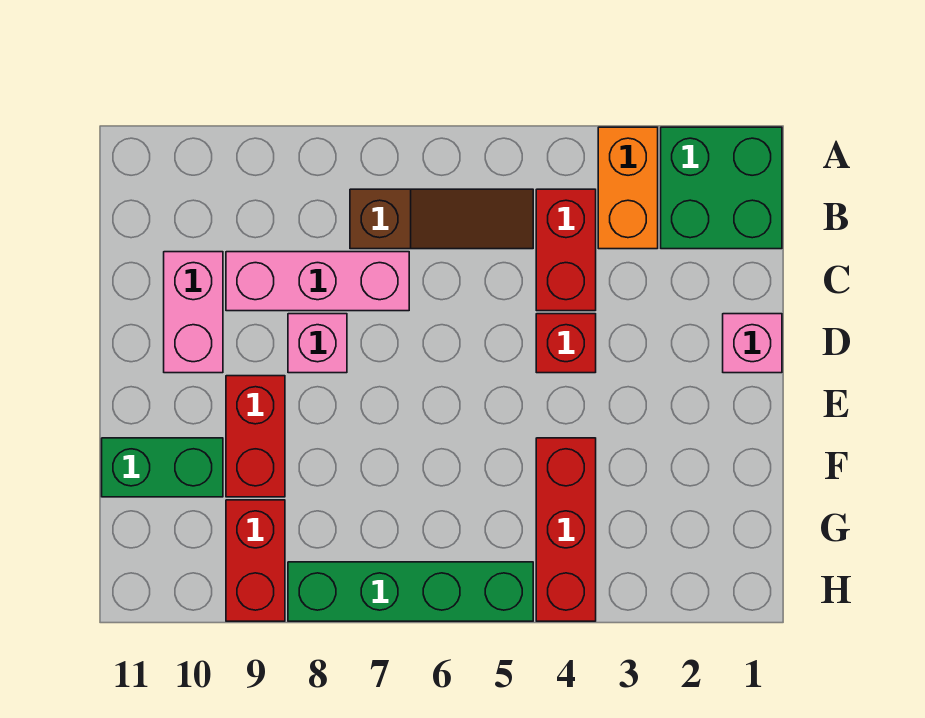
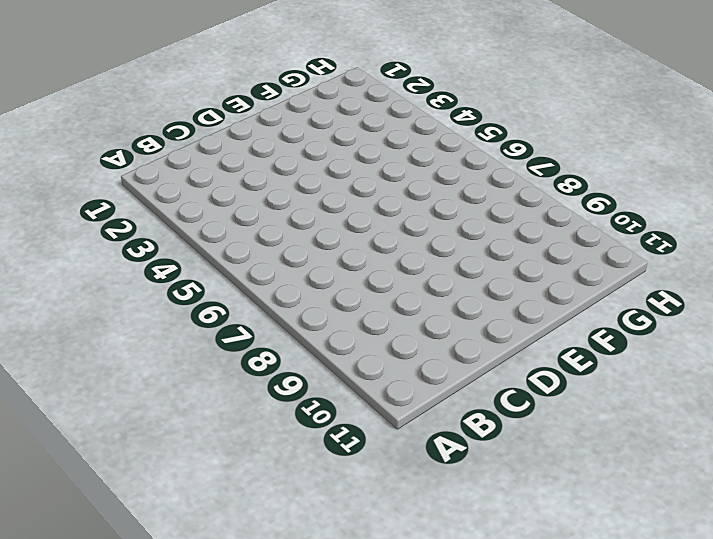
none -> green 2x2 brick [661,127,782,249]
none -> orange 1x2 brick [598,127,658,249]
none -> red 1x2 brick [536,189,596,311]

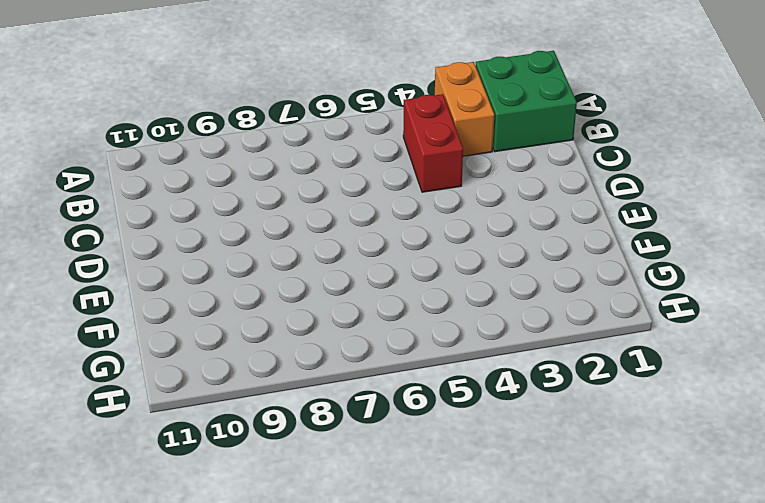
none -> brown 1x3 slope [350,189,533,249]
none -> pink 1x3 brick [226,252,409,311]
none -> pink 1x2 brick [164,252,223,373]

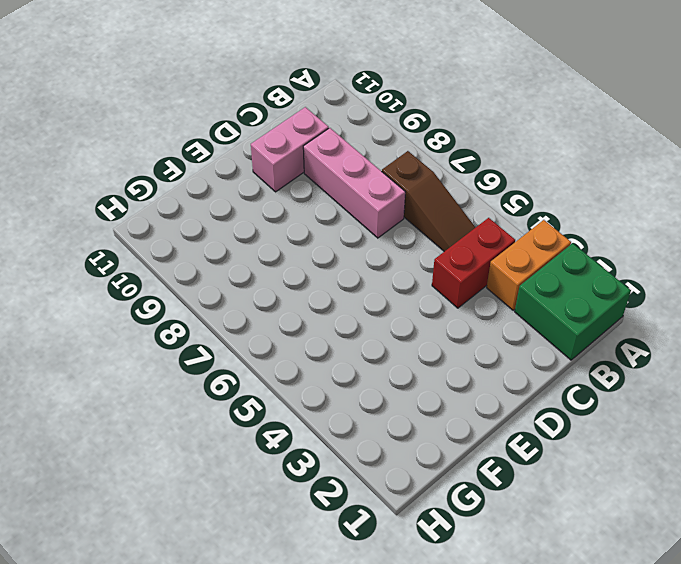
none -> pink 1x1 brick [723,314,782,373]
none -> red 1x1 brick [536,314,596,373]
none -> pink 1x1 brick [288,314,347,373]

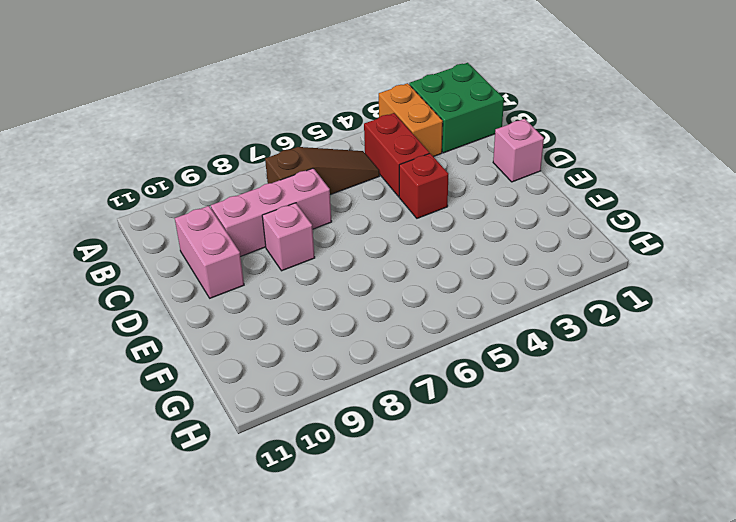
none -> red 1x2 brick [226,376,285,497]
none -> red 1x3 brick [536,438,596,621]
none -> green 1x2 brick [102,438,223,497]

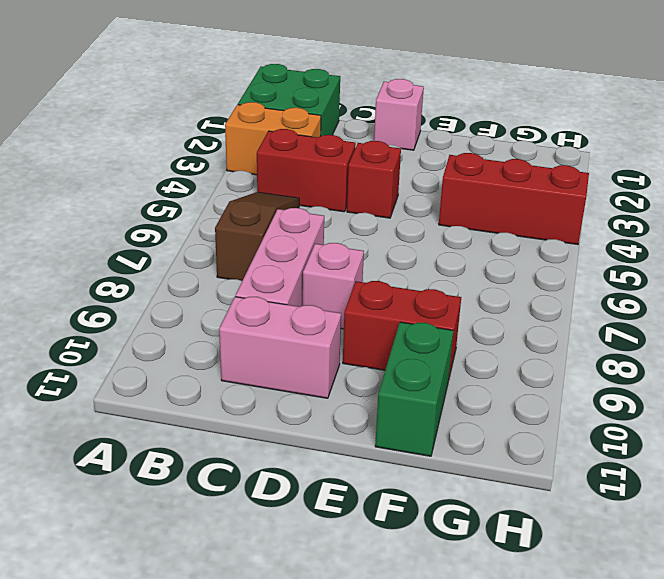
none -> red 1x2 brick [226,500,285,621]
none -> green 1x4 brick [288,562,533,621]

